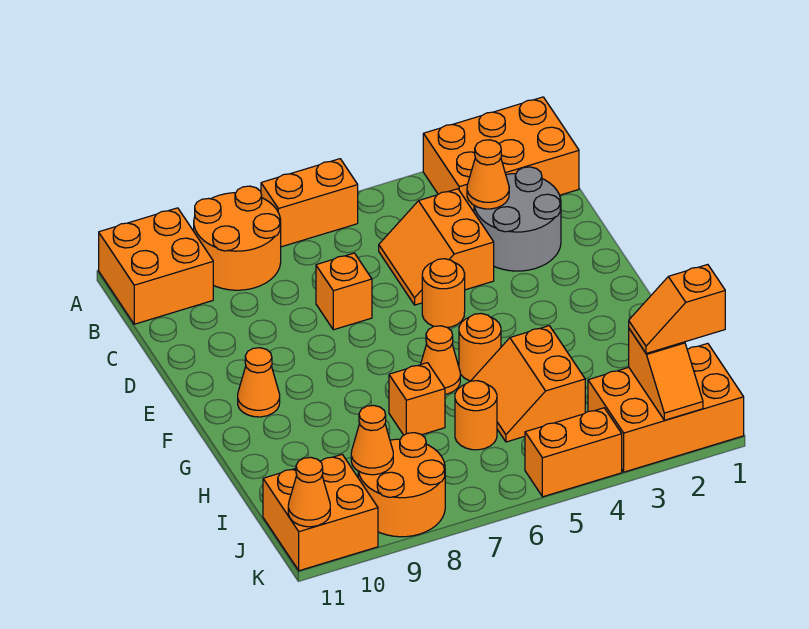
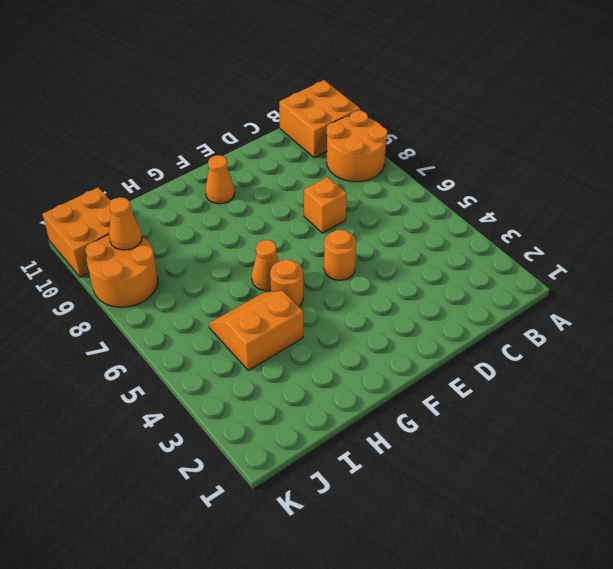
none -> orange 2x3 brick [423,97,579,212]
none -> orange 1x2 brick [261,159,358,247]
none -> grey 2x2 round brick [474,167,561,271]

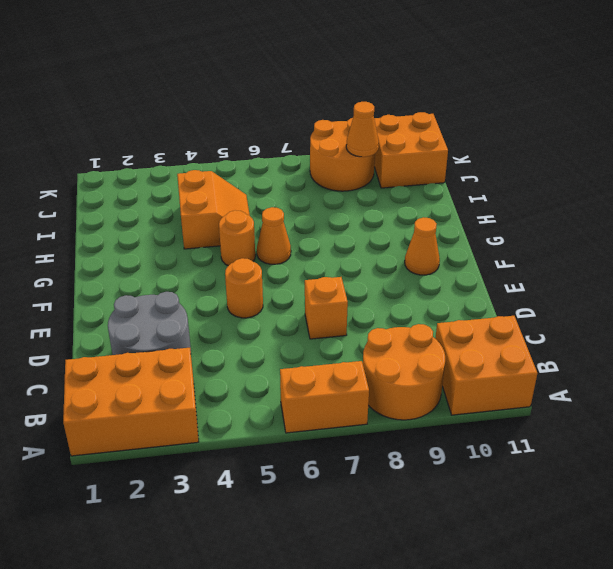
none -> orange 2x2 slope [379,189,494,305]
none -> orange 1x1 brick [389,363,445,435]
none -> orange 1x1 round brick [455,381,497,450]

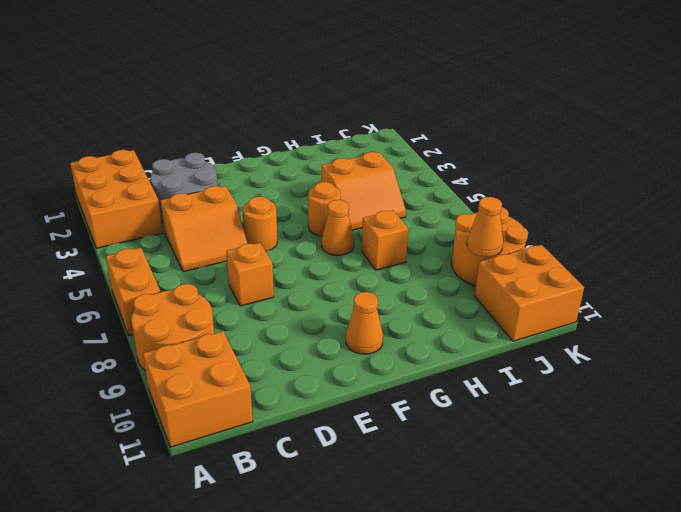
none -> orange 1x1 round brick [455,381,497,450]
none -> orange 2x3 brick [588,343,744,472]
none -> orange 1x2 brick [525,408,622,497]

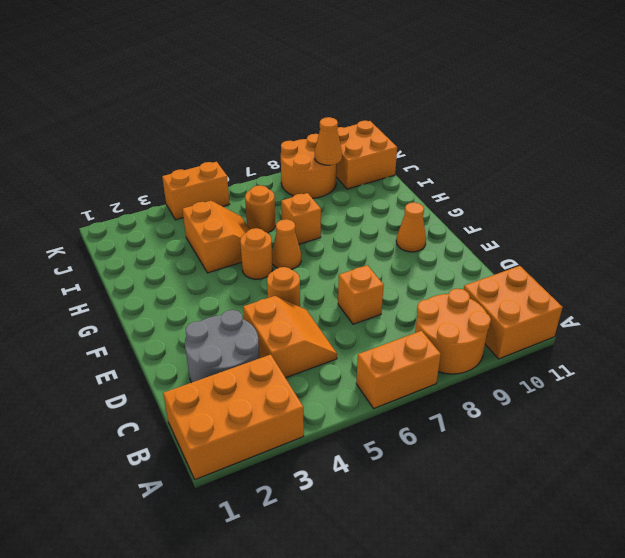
none -> orange 2x3 brick [588,343,744,472]
none -> orange 1x1 cone [467,140,509,209]
none -> orange 1x2 slope [629,329,703,420]

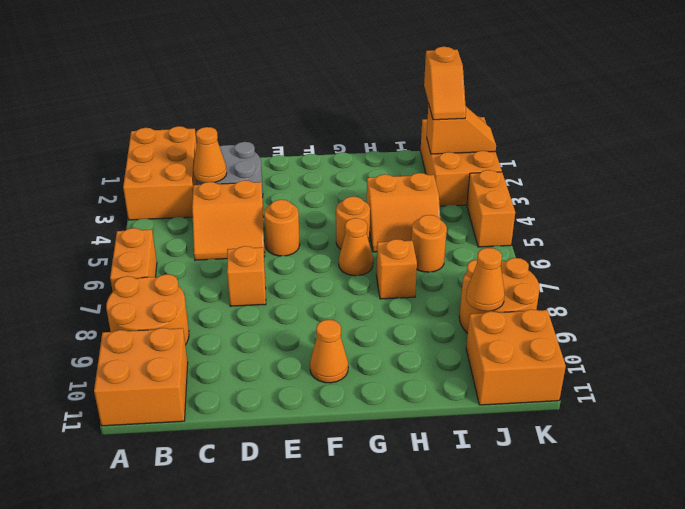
none -> orange 1x1 cone [288,457,330,527]

